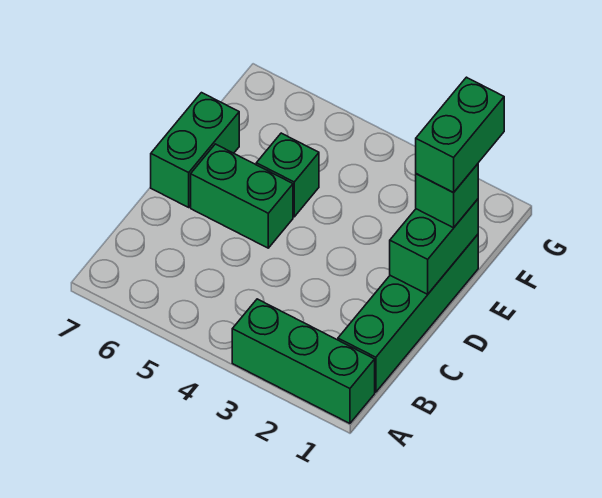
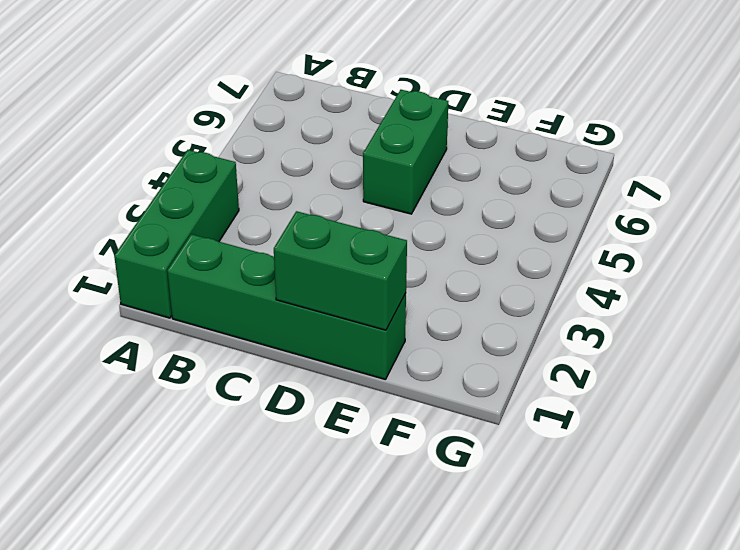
none -> green 1x2 brick [151,93,239,207]
none -> green 1x1 brick [256,133,319,217]

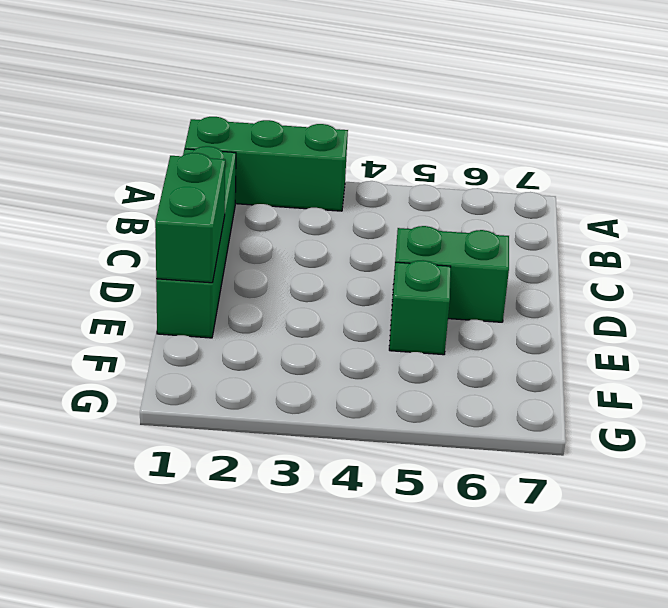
none -> green 1x2 brick [151,93,239,207]
none -> green 1x1 brick [416,164,478,228]

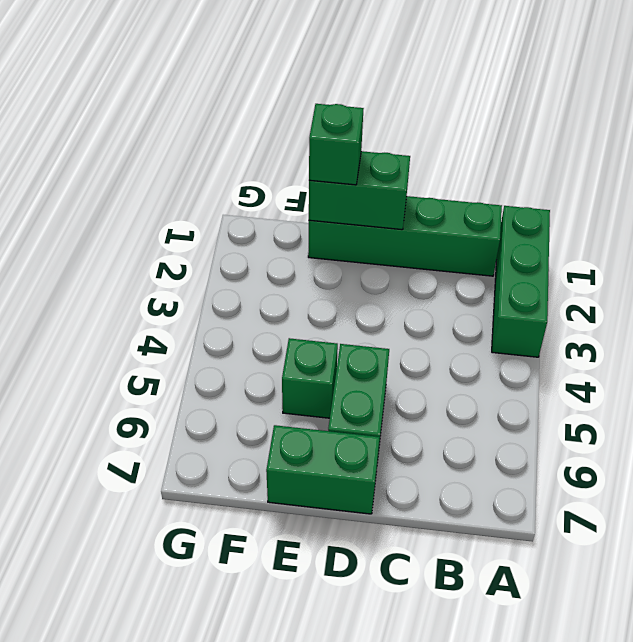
none -> green 1x2 brick [416,77,504,193]

